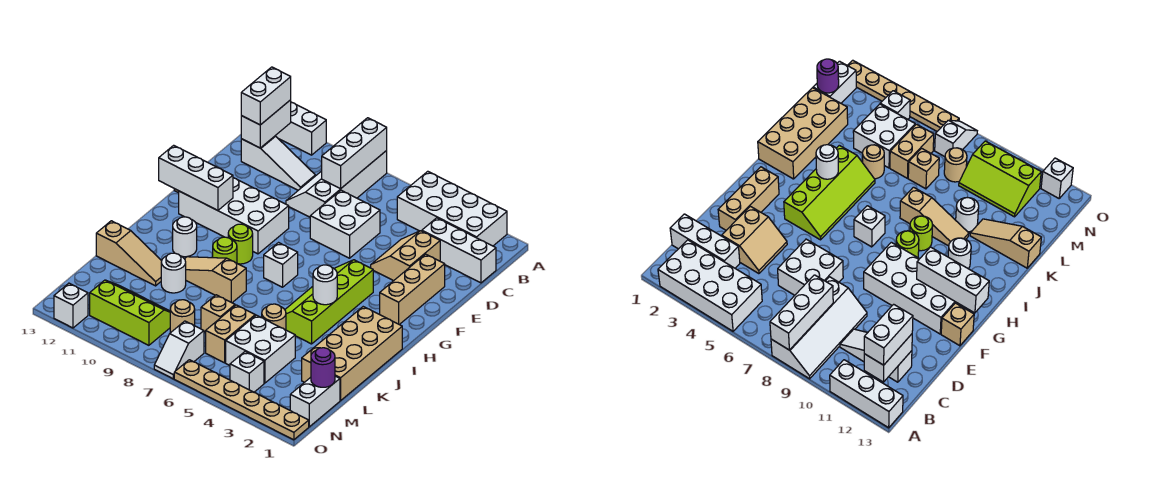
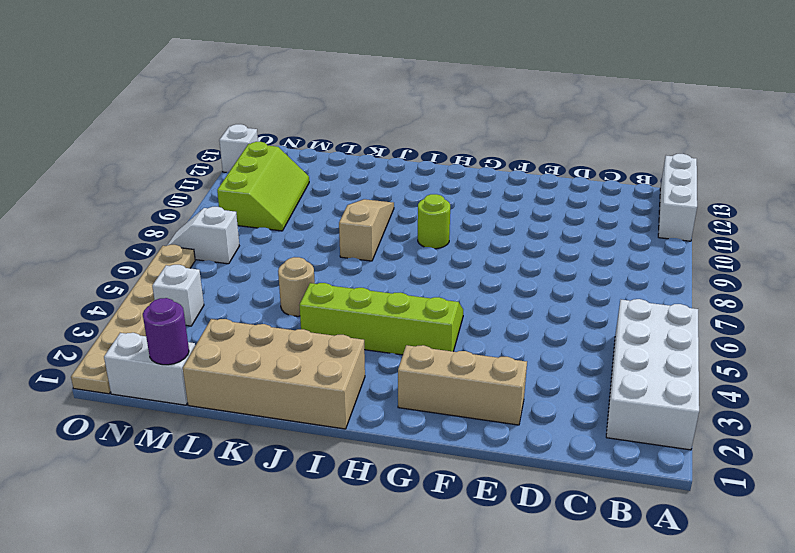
none -> white 2x4 slope [286,151,387,217]
none -> white 1x3 brick [422,218,496,283]
none -> white 1x3 slope [241,136,315,190]
none -> tan 2x2 slope [371,231,440,281]

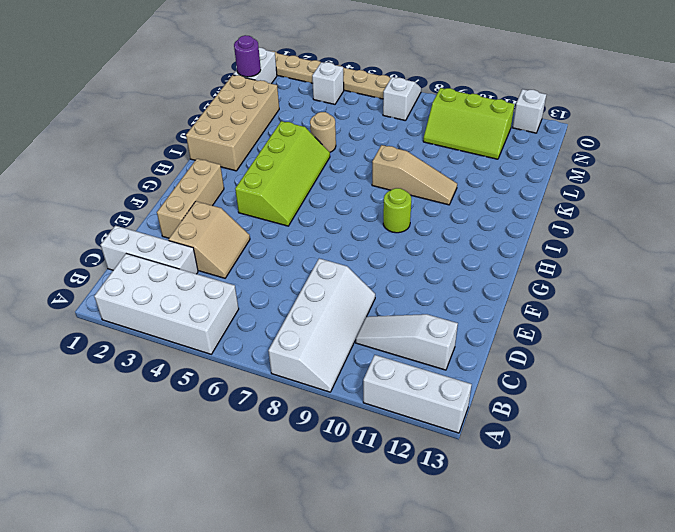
none -> white 2x2 brick [310,190,380,258]
none -> white 2x4 brick [179,178,289,254]
none -> tan 1x1 brick [941,303,974,346]
none -> white 1x1 brick [264,243,298,287]

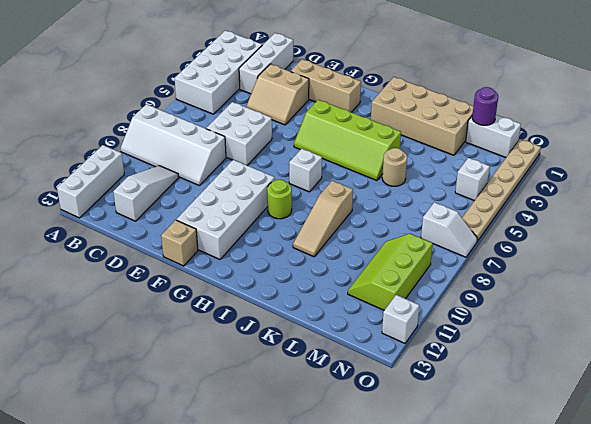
none -> lime 1x1 round brick [213,237,237,263]
none -> white 1x1 round brick [173,217,197,257]
none -> white 1x1 round brick [161,253,186,293]
none -> tan 1x3 slope [96,221,162,286]

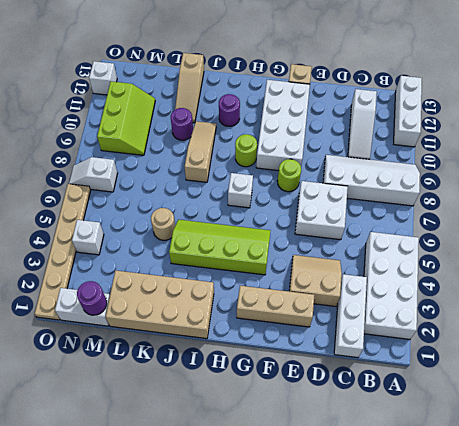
lime 1x1 round brick [277,159,301,192] -> lime 1x1 round brick moved to [213,237,237,263]
purple 1x1 round brick [219,94,240,126] -> white 1x1 round brick [173,217,197,257]
purple 1x1 round brick [171,108,193,140] -> white 1x1 round brick [161,253,186,293]
none -> white 2x2 brick [226,315,295,383]
none -> tan 1x2 brick [206,305,255,363]
none -> tan 1x1 brick [201,295,235,332]
none -> tan 1x1 round brick [170,300,195,332]

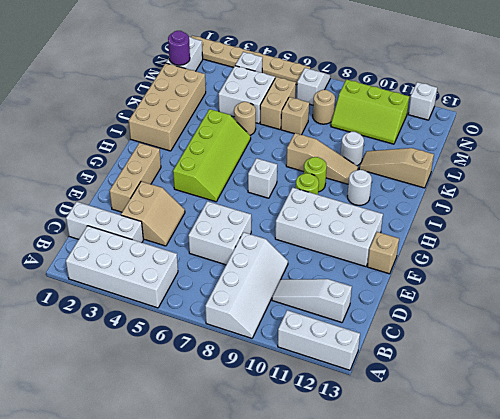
none -> white 1x3 brick [321,118,387,189]
none -> white 1x2 brick [241,100,291,148]
none -> white 1x3 brick [159,145,233,211]
none -> white 1x1 round brick [313,265,337,305]

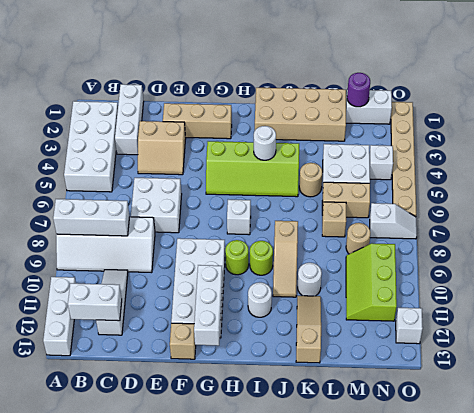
none -> white 1x2 brick [241,67,291,125]

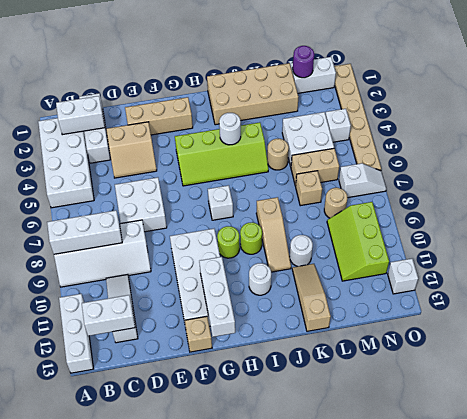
white 1x2 brick [56,96,105,135] -> white 1x2 brick moved to [241,67,291,125]

